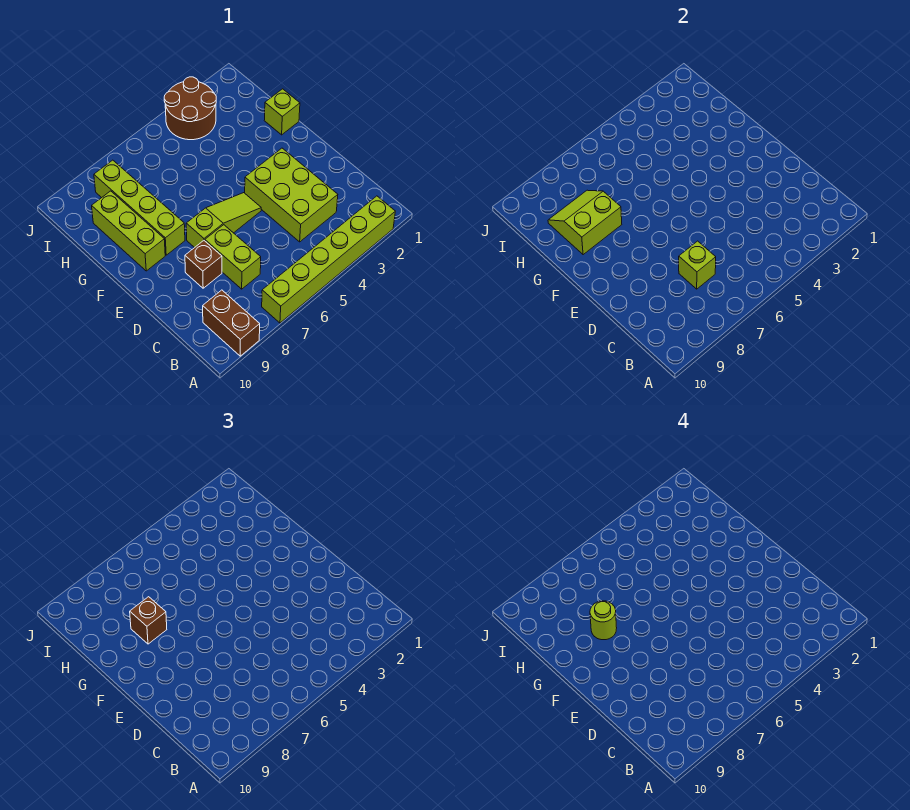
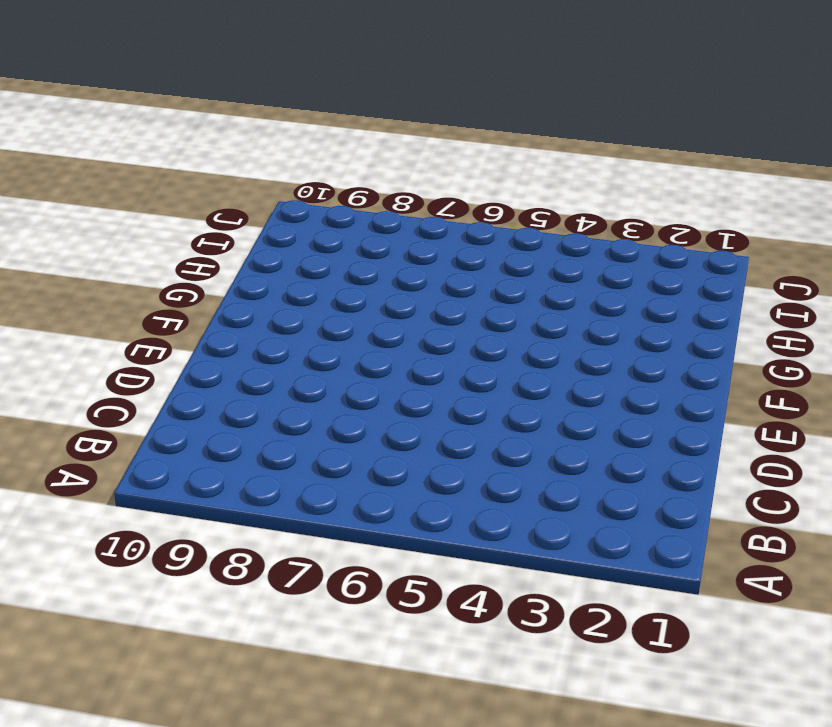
none -> lime 1x6 brick [262,196,395,323]
none -> brown 1x2 brick [203,290,260,356]
none -> lime 2x3 brick [245,148,338,242]

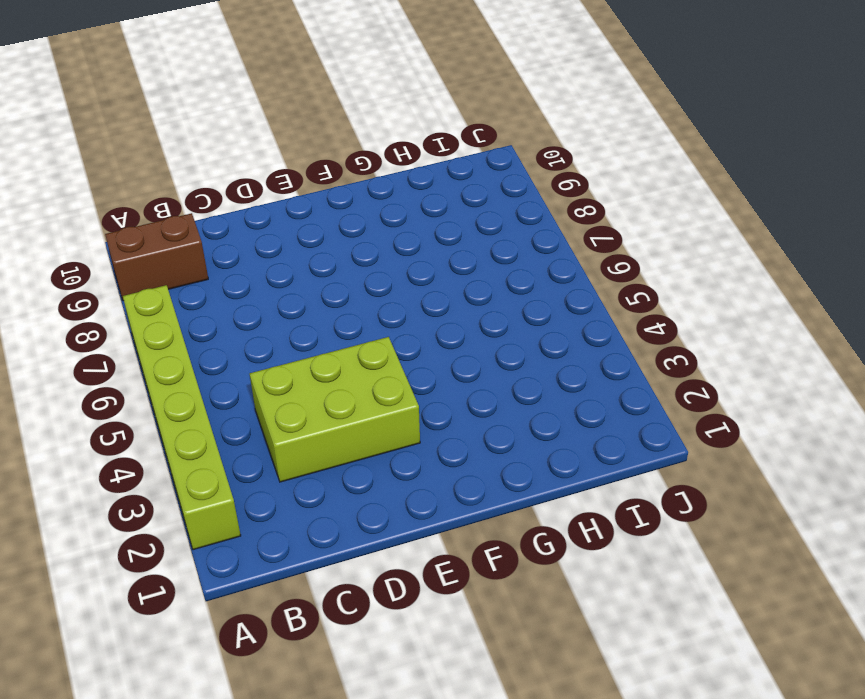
none -> lime 1x2 brick [205,225,261,289]
none -> brown 1x1 brick [185,241,222,288]
none -> lime 1x3 slope [186,193,261,248]

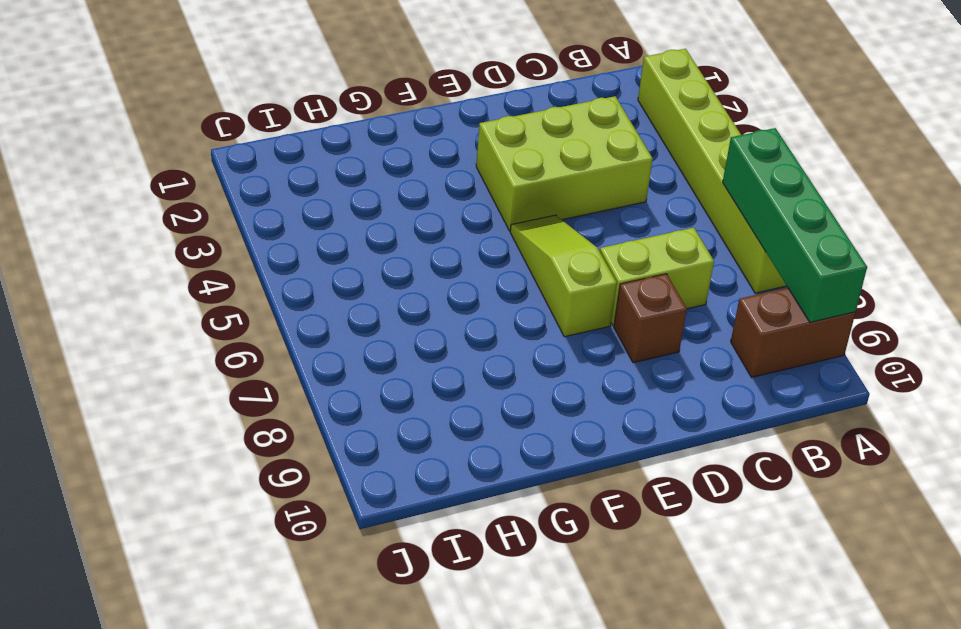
green 1x4 brick [723,128,867,322] -> none
none -> lime 1x4 brick [94,160,185,255]
none -> lime 1x3 brick [92,191,165,271]
none -> lime 1x1 brick [264,89,300,135]

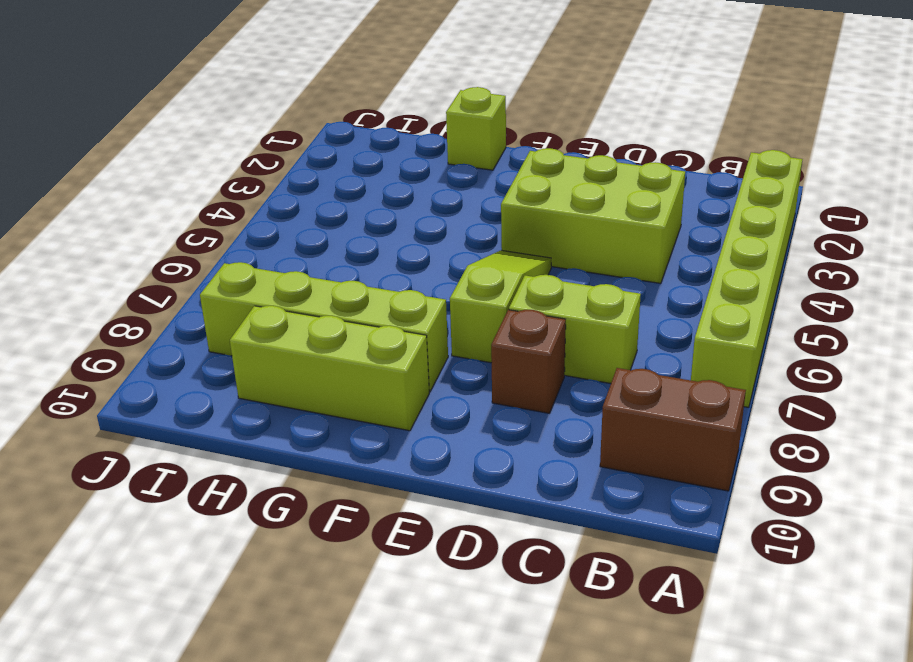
none -> brown 2x2 round brick [164,77,216,140]
none -> lime 1x1 brick [679,241,716,289]
none -> lime 2x2 slope [548,190,622,255]

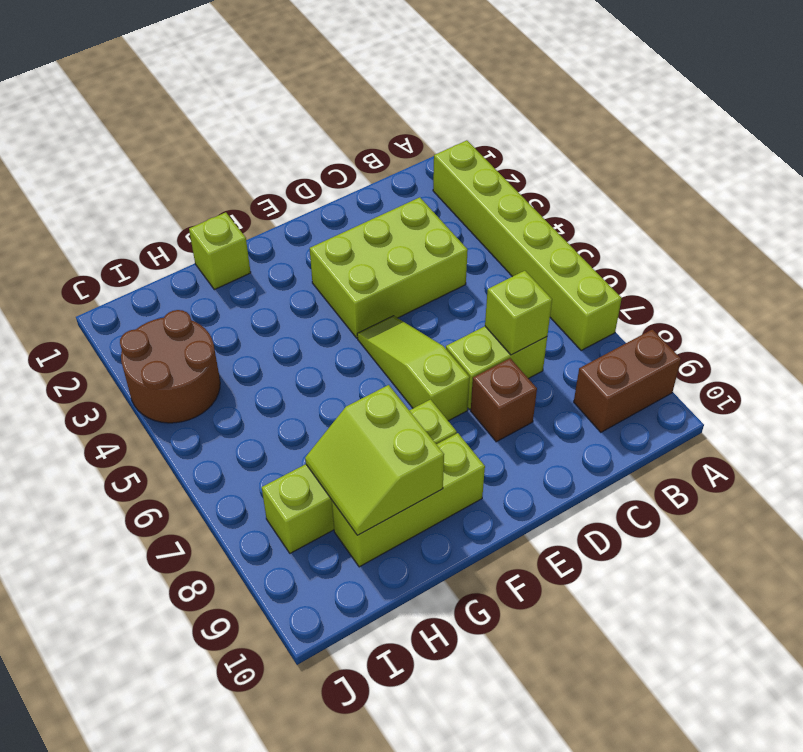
none -> brown 1x1 brick [130,597,167,644]
none -> lime 1x1 round brick [590,601,617,640]

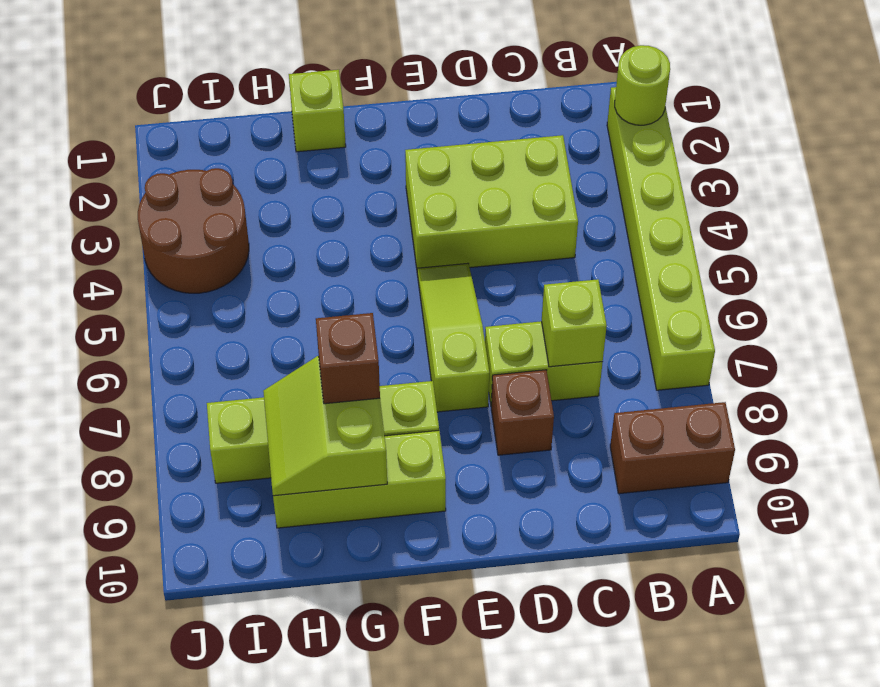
lime 1x1 round brick [615,45,670,125] -> lime 1x1 round brick moved to [590,601,617,640]

